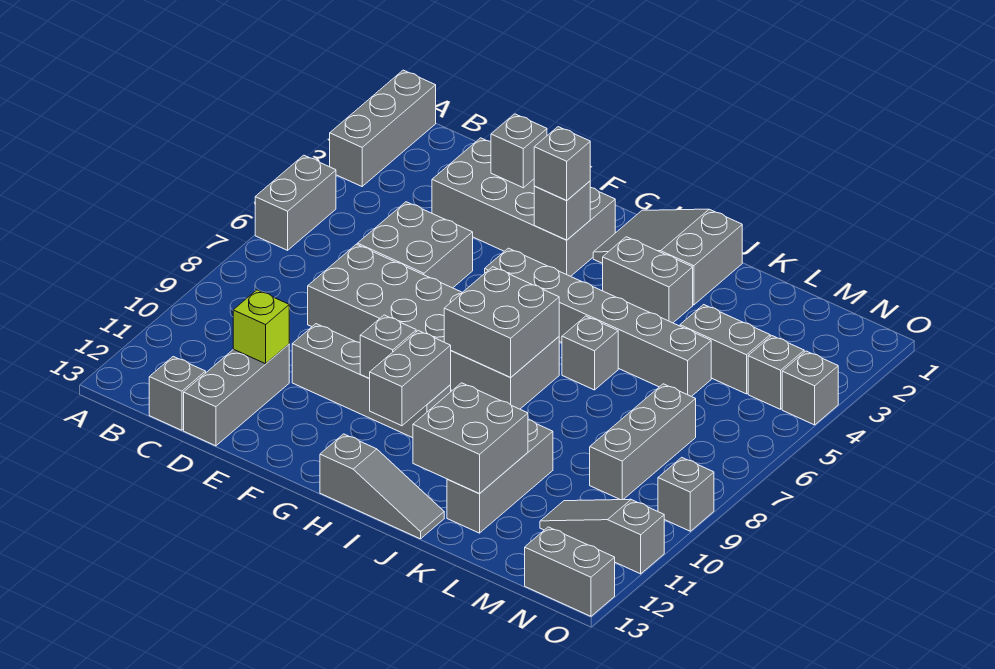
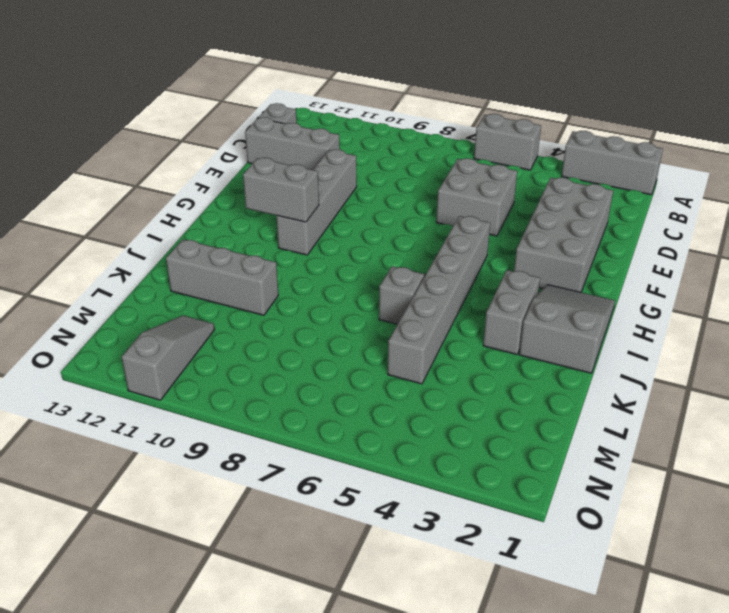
none -> grey 2x6 brick [308,244,559,409]
none -> grey 1x3 slope [320,434,444,539]
none -> grey 1x2 brick [680,305,770,394]

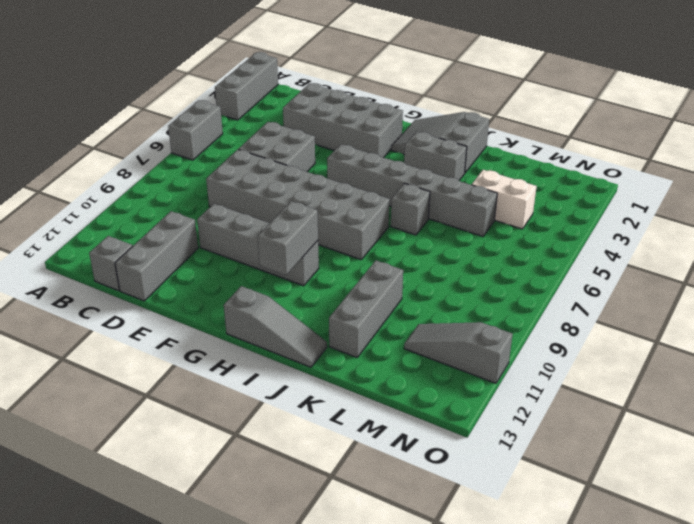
white 1x2 brick [472,170,537,229] -> grey 1x2 brick [680,305,770,394]
none -> grey 1x3 brick [590,384,696,500]
none -> grey 1x1 brick [748,336,804,409]
none -> grey 1x2 brick [525,527,615,616]

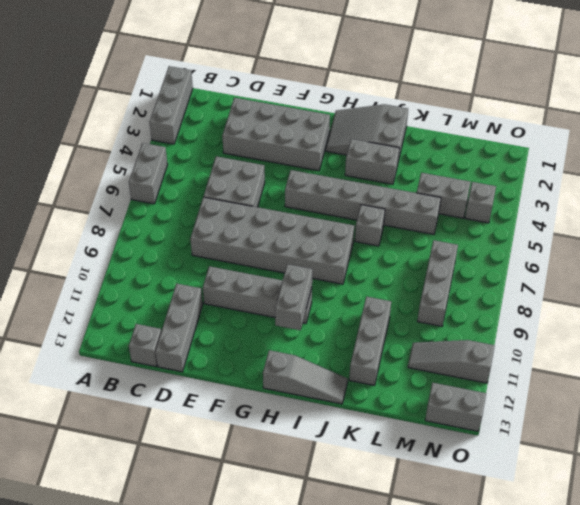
none -> grey 1x1 brick [782,351,838,425]
none -> grey 1x1 brick [658,457,714,531]
none -> lime 1x1 brick [233,290,289,364]

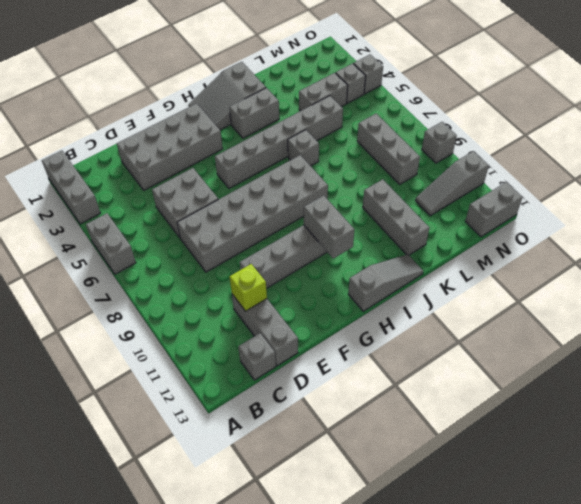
none -> grey 1x1 brick [491,114,547,188]
none -> grey 1x1 brick [534,181,590,240]
none -> grey 1x1 brick [360,315,416,379]

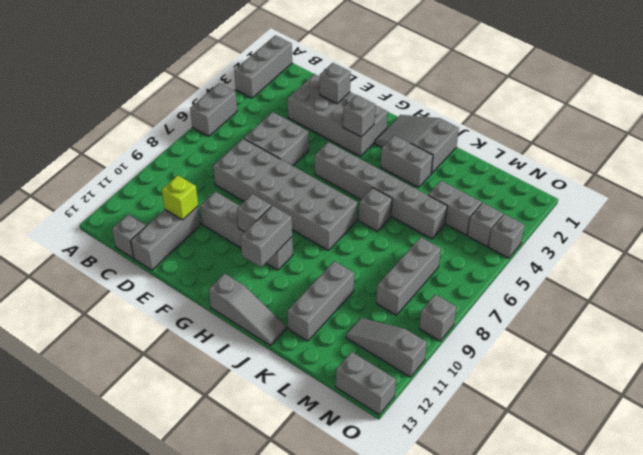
none -> grey 2x2 brick [444,267,559,377]
none -> grey 2x2 brick [413,383,528,494]
none -> grey 1x1 brick [534,127,590,201]

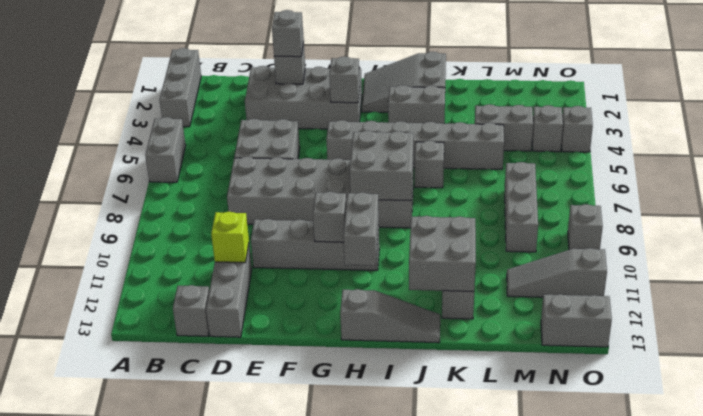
grey 1x1 brick [272,10,304,57] -> grey 1x1 brick moved to [534,127,590,201]

